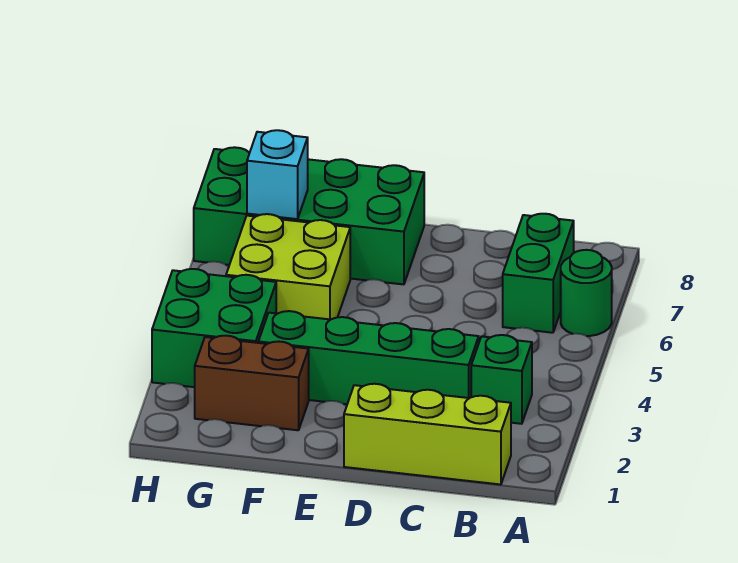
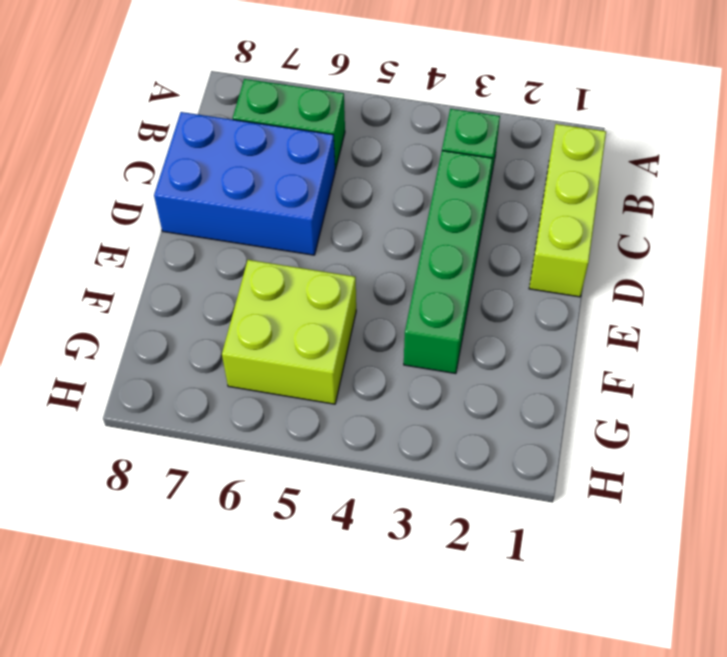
blue 2x3 brick [154,112,335,255] -> none
none -> green 1x1 round brick [561,250,612,336]
none -> green 2x4 brick [194,147,424,284]

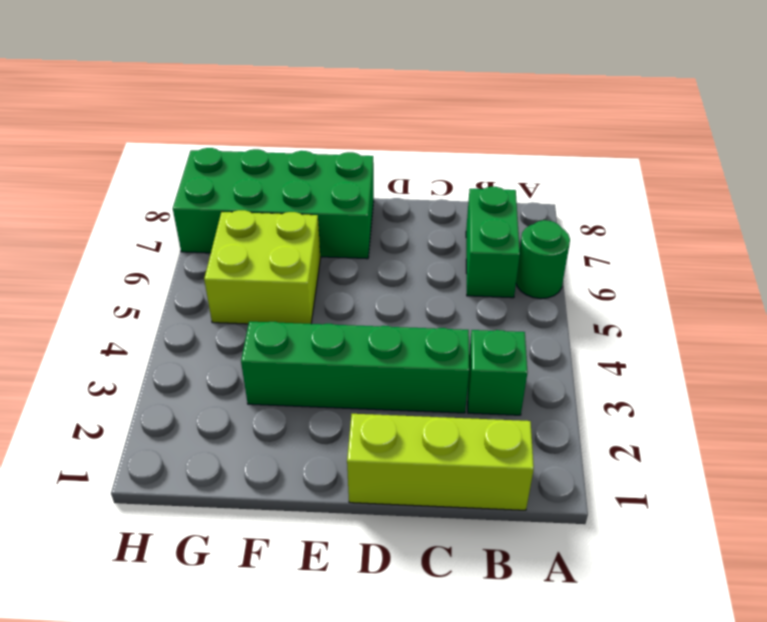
none -> brown 1x2 brick [195,336,309,430]
none -> green 2x2 brick [152,269,276,387]

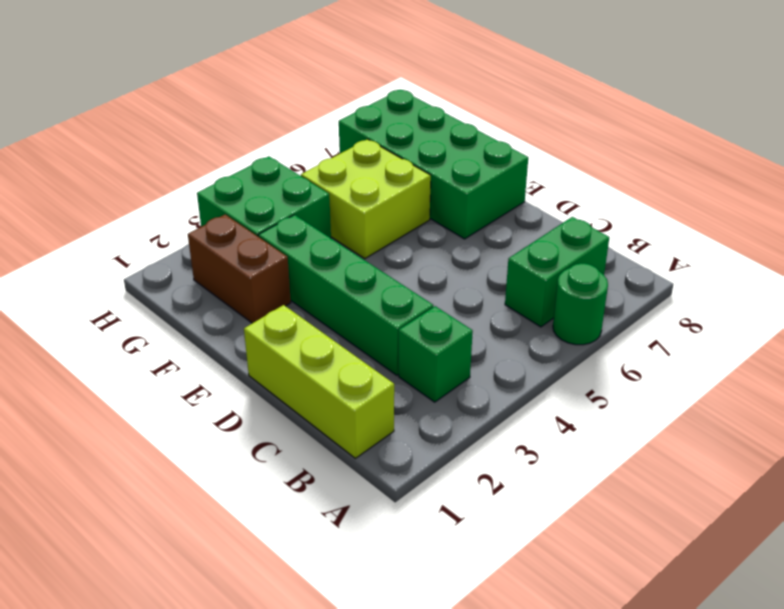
none -> cyan 1x1 brick [247,130,308,219]

